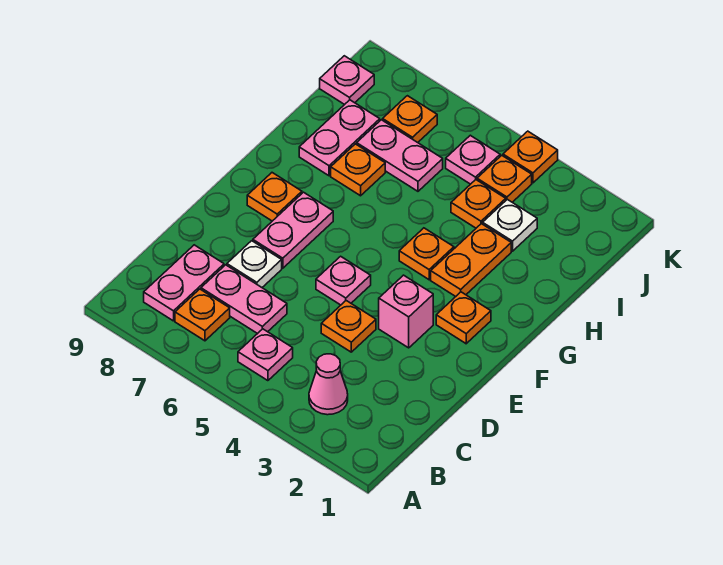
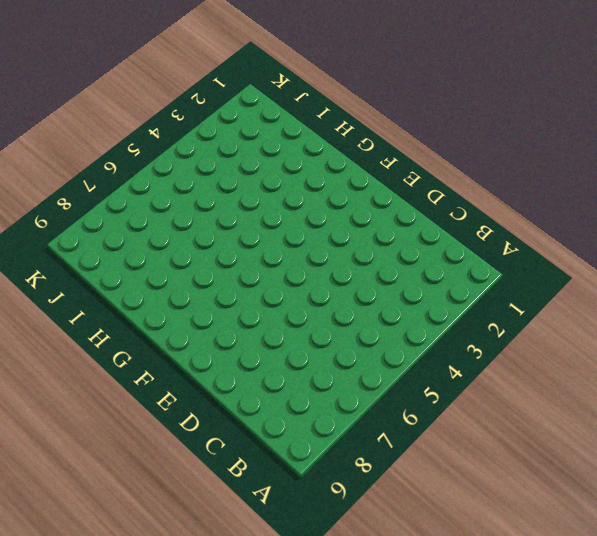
none -> pink 1x1 cone [309,354,348,415]
none -> pink 1x1 plate [238,329,293,381]
none -> orange 1x1 plate [175,289,230,341]

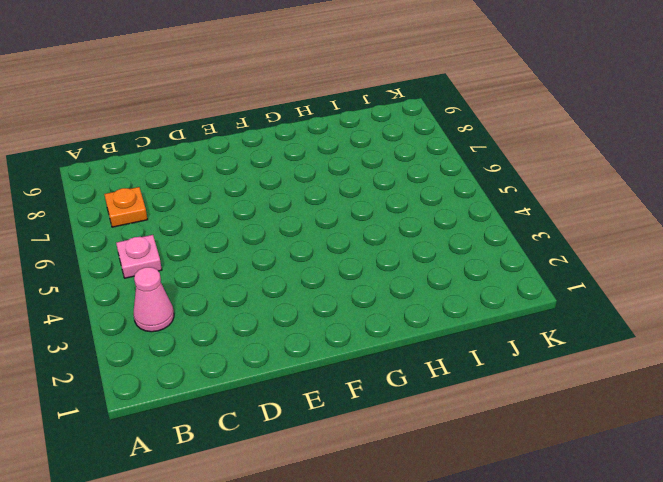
none -> pink 1x2 plate [144,245,224,321]
none -> pink 1x2 plate [201,265,287,334]
none -> orange 1x1 plate [321,301,376,352]

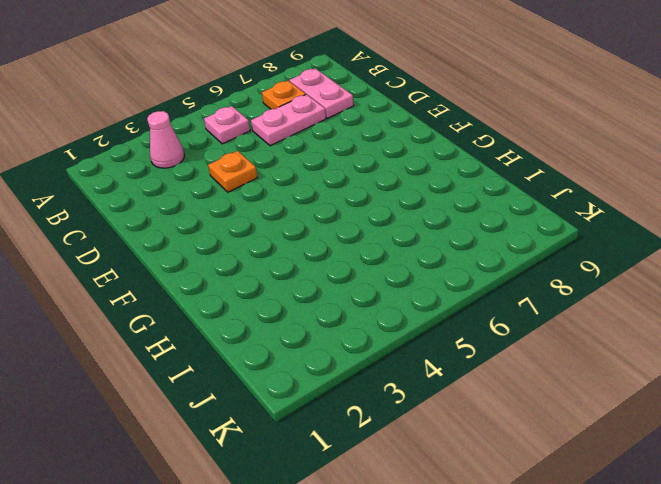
none -> white 1x1 plate [227,241,282,287]
none -> pink 1x1 brick [379,275,433,348]
none -> pink 1x1 plate [316,256,371,305]

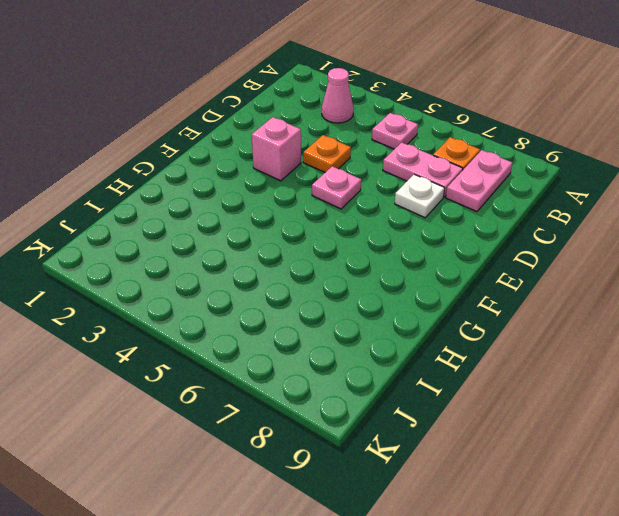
none -> pink 1x2 plate [253,192,333,268]
none -> orange 1x1 plate [436,292,491,344]
none -> orange 1x1 plate [247,173,302,221]

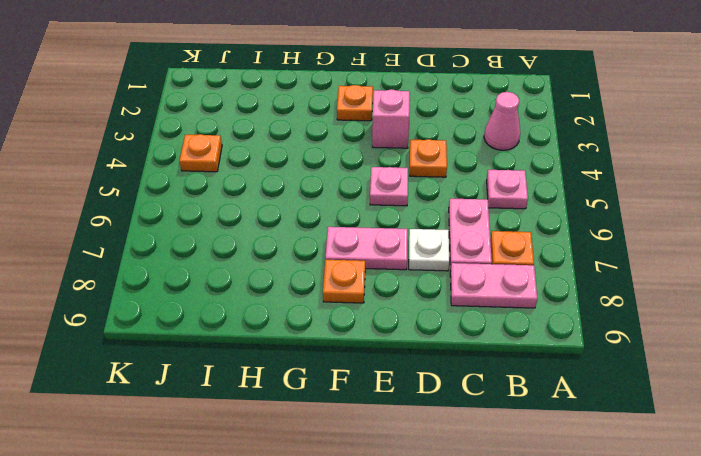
none -> orange 1x2 plate [431,224,511,297]
none -> orange 1x1 plate [399,228,454,280]
none -> orange 1x1 plate [331,144,385,196]

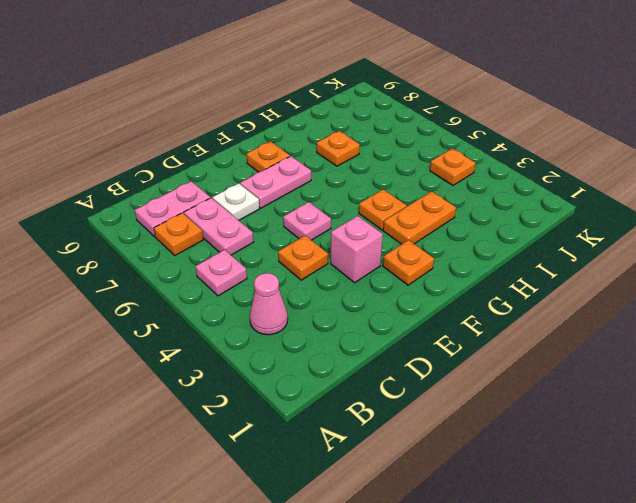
none -> pink 1x2 plate [299,100,380,176]
none -> white 1x1 plate [483,199,537,251]
none -> orange 1x1 plate [451,180,506,228]

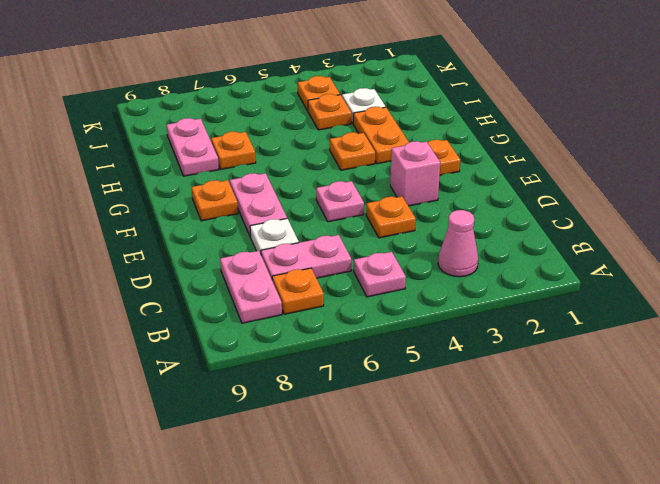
none -> pink 1x2 plate [357,120,443,191]
none -> pink 1x1 plate [446,135,500,184]
none -> orange 1x1 plate [383,96,437,143]

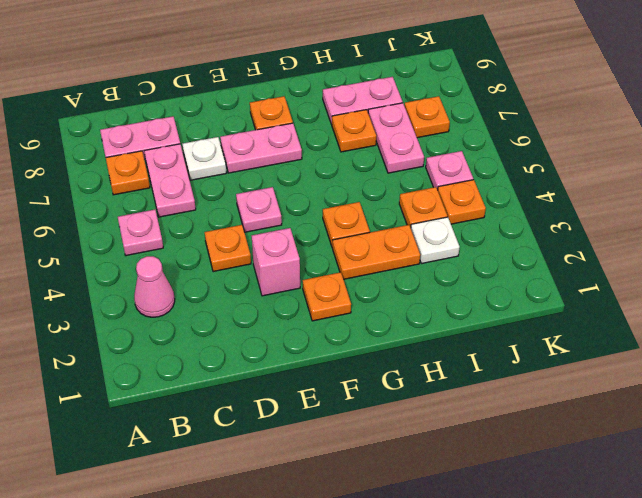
none -> pink 1x1 plate [320,56,374,105]
none -> orange 1x1 plate [503,131,558,183]

